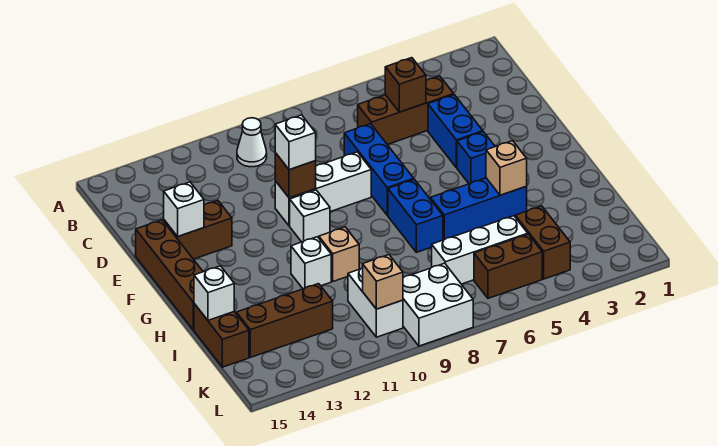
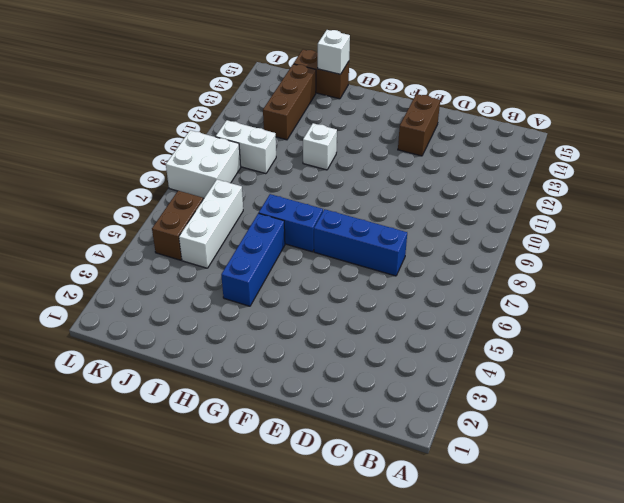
none -> white 1x1 cone [237,118,267,167]
none -> brown 1x3 brick [358,76,454,145]
none -> blue 1x2 brick [428,95,483,168]

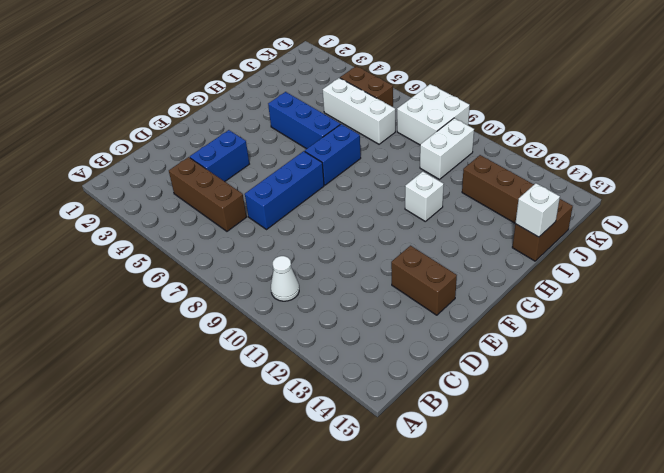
none -> white 1x3 brick [275,152,371,226]
none -> brown 1x4 brick [136,220,203,330]
none -> blue 1x1 brick [457,132,495,184]

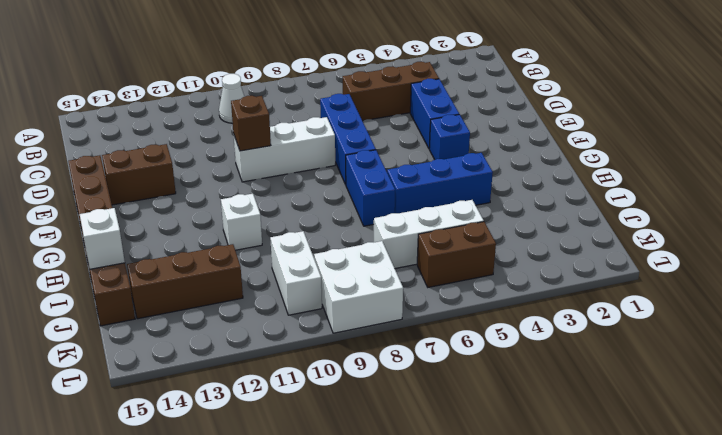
none -> white 1x1 brick [290,190,330,242]
none -> tan 1x1 brick [319,227,359,281]
none -> brown 1x2 brick [515,206,570,279]

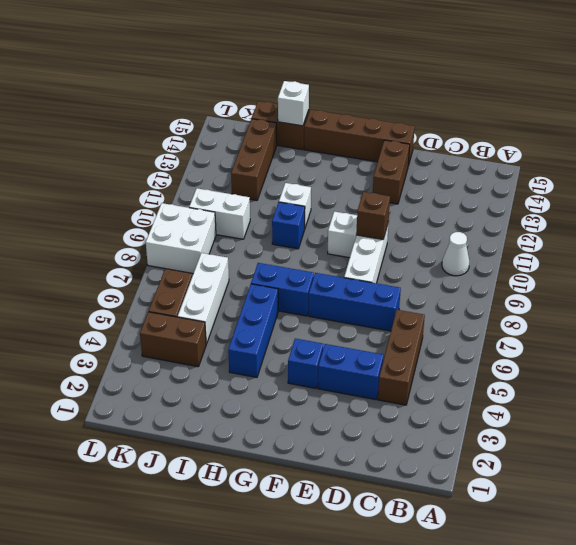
blue 1x1 brick [272,202,305,249] -> tan 1x1 brick [319,227,359,281]
none -> brown 1x1 brick [385,58,426,112]
none -> white 1x1 brick [164,182,204,237]
none -> tan 1x1 brick [486,141,527,195]

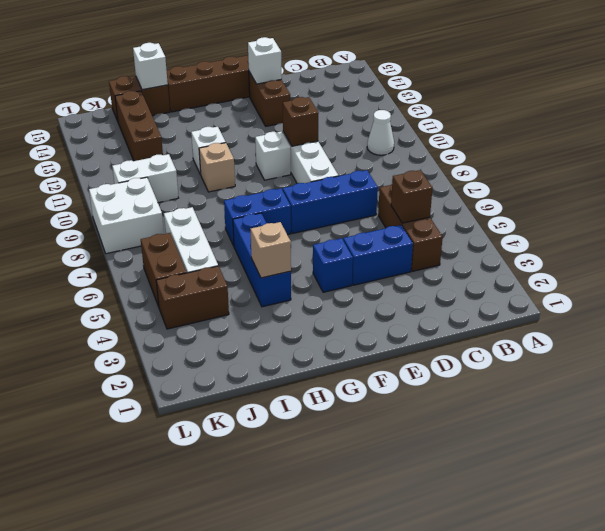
none -> tan 1x1 brick [363,255,403,309]
none -> white 1x1 brick [275,115,316,170]

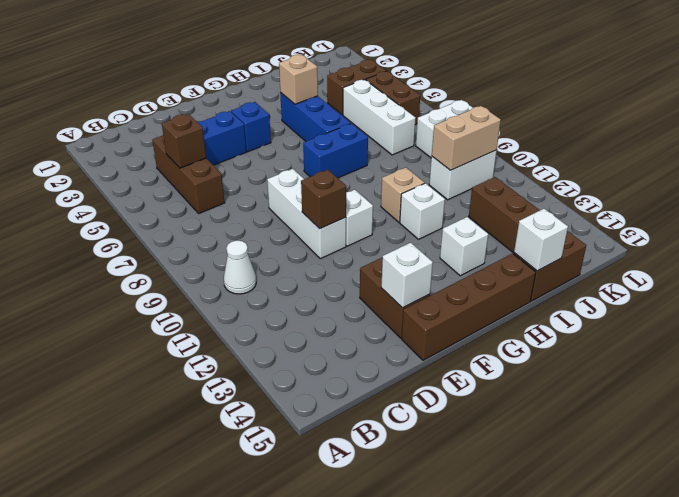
white 1x1 brick [440,217,488,276] -> white 1x1 brick moved to [275,115,316,170]
tan 1x2 brick [432,106,501,170] -> tan 1x1 brick [363,255,403,309]
none -> blue 1x3 brick [344,124,414,215]

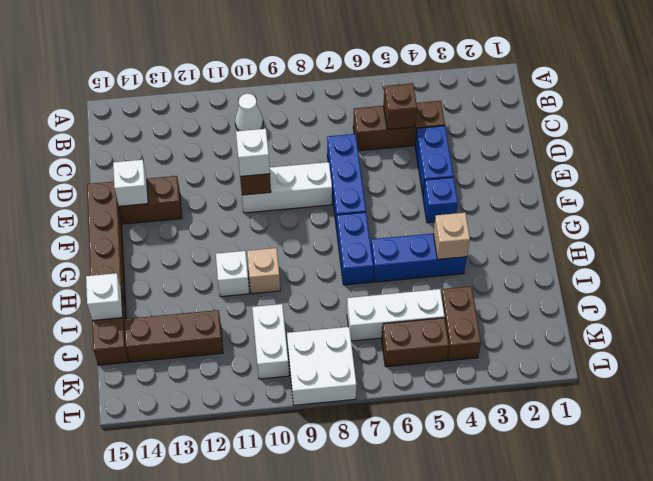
none -> white 1x1 brick [290,190,330,242]
none -> tan 1x1 brick [363,255,403,309]

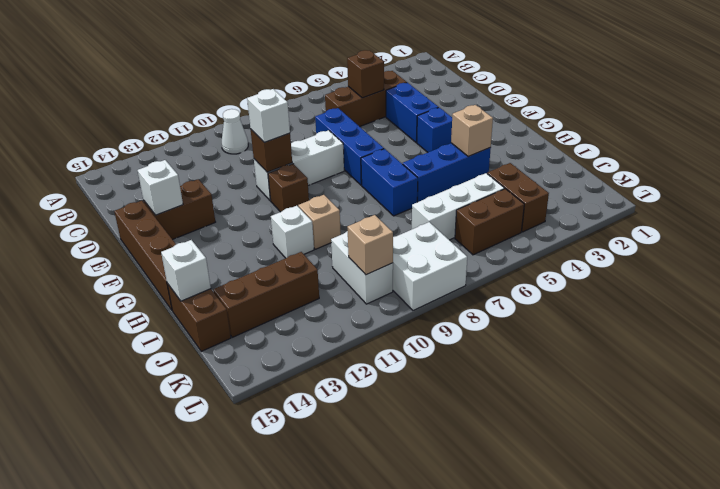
brown 1x1 brick [268,164,309,212] -> white 1x1 brick [290,190,330,242]

